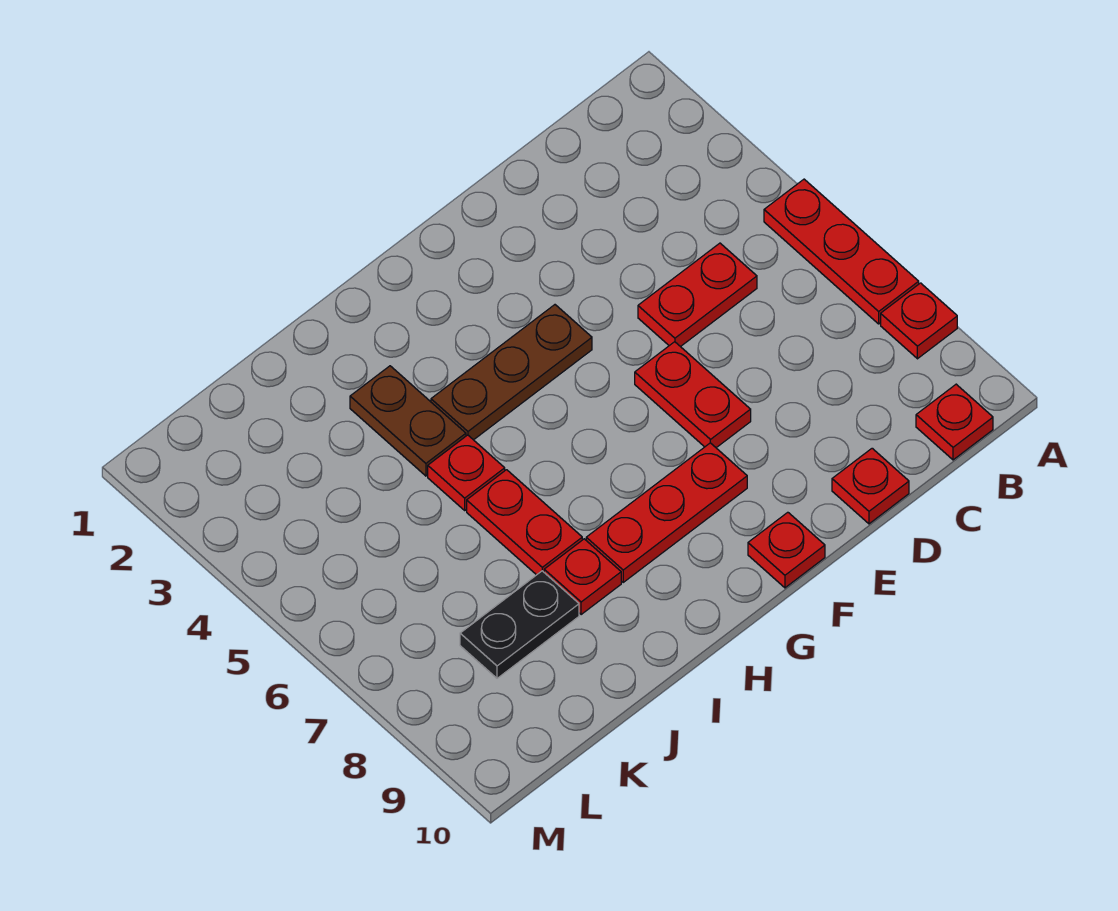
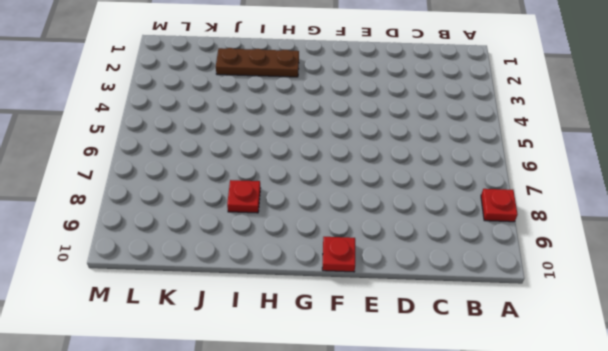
brown 1x3 plate [216,48,299,77] -> brown 1x3 plate moved to [431,305,592,440]
none -> red 1x3 plate [764,179,919,324]
none -> red 1x1 plate [916,384,993,460]
none -> red 1x2 plate [638,243,757,347]

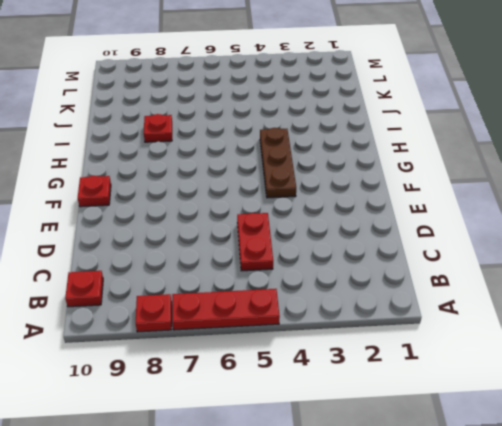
none -> red 1x1 plate [832,448,909,524]
none -> red 1x2 plate [635,342,751,448]
none -> red 1x3 plate [586,443,747,582]

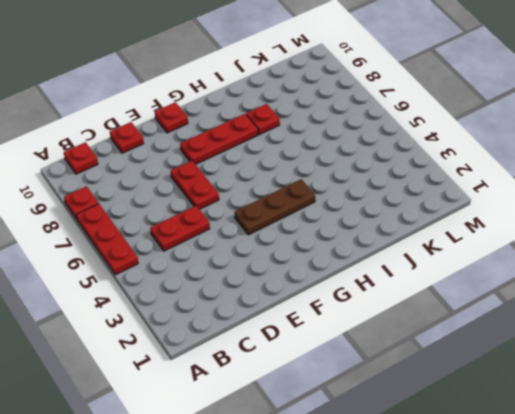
none -> brown 1x2 plate [350,366,466,476]
none -> red 1x1 plate [428,435,505,510]
none -> red 1x2 plate [467,470,582,575]

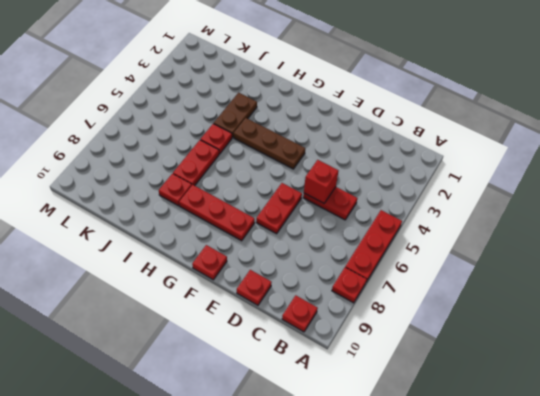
red 1x1 brick [304,160,339,203] -> none
none -> black 1x2 plate [460,571,579,678]

